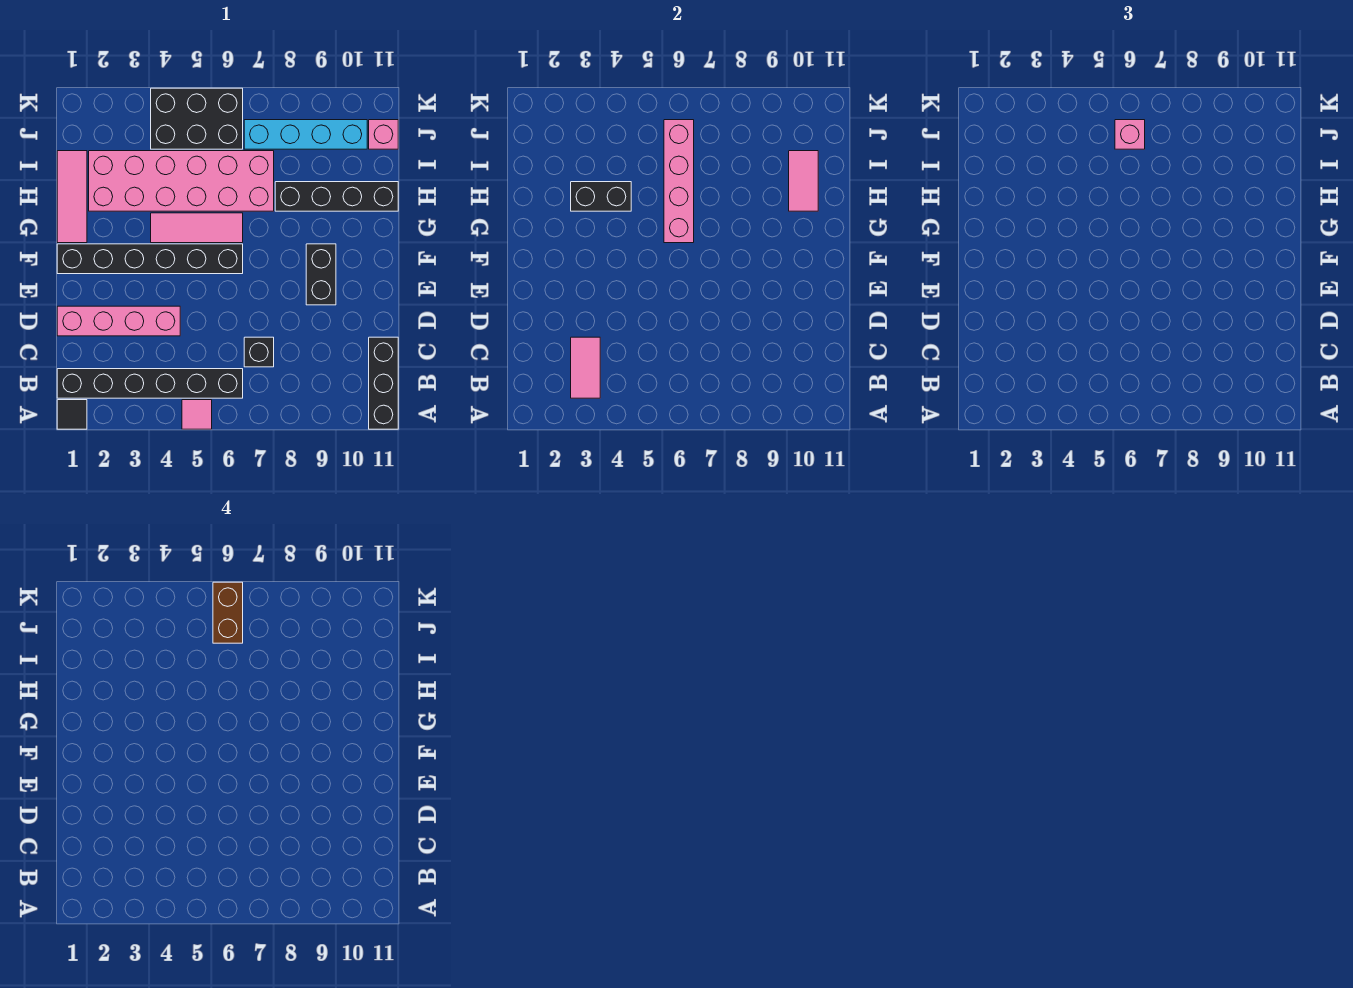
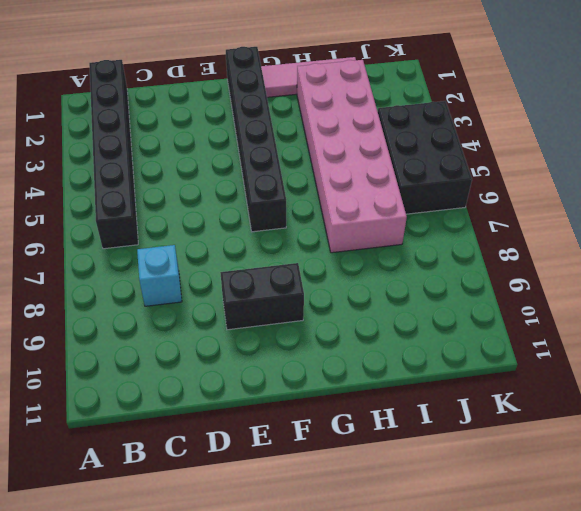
cyan 1x1 brick [137,245,182,306] -> none
none -> black 1x1 tile [57,400,87,429]
none -> pink 1x1 tile [182,400,212,429]
none -> black 1x3 brick [369,337,398,429]

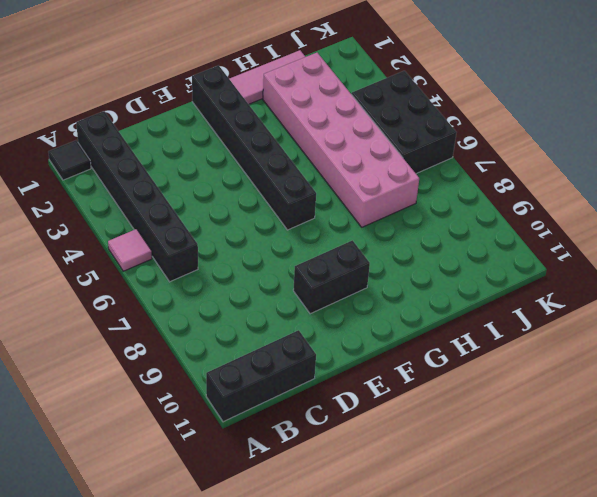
none -> black 1x1 brick [244,337,274,367]
none -> pink 1x4 brick [57,306,180,336]
none -> pink 1x3 tile [151,213,243,243]

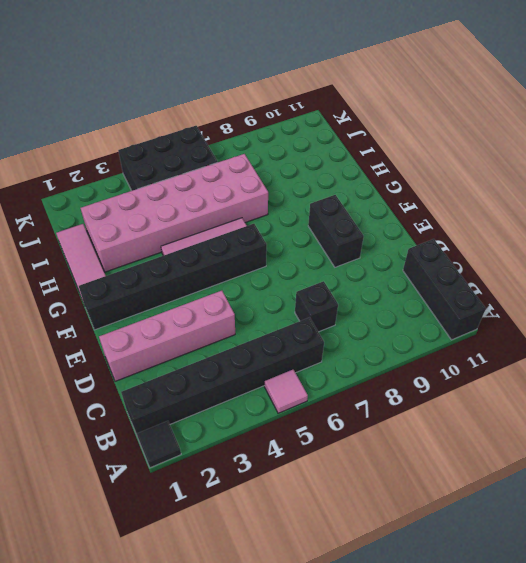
none -> black 1x4 brick [275,182,398,211]
none -> cyan 1x4 brick [244,120,367,149]
none -> pink 1x1 brick [369,120,398,149]

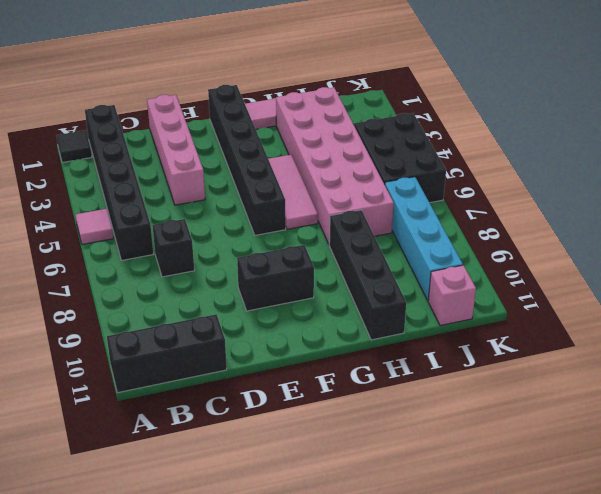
none -> pink 1x2 tile [571,337,600,398]
none -> pink 1x4 brick [664,120,694,243]
none -> black 1x2 brick [571,182,631,211]

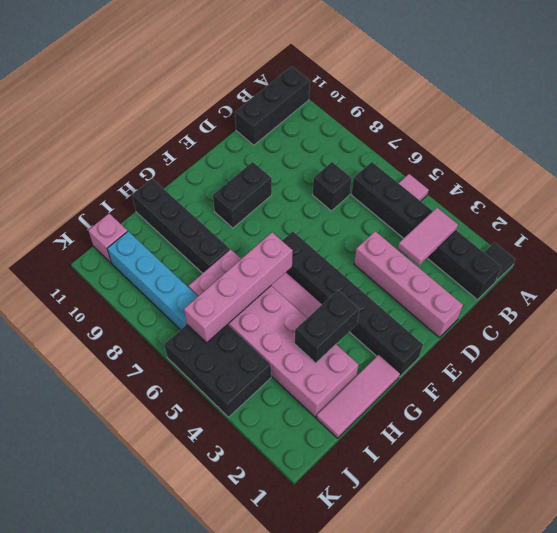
black 1x2 brick [295,290,360,363] -> black 1x2 brick turned to [571,182,631,211]
none -> pink 1x2 tile [789,151,818,211]
none -> pink 1x1 brick [1115,120,1145,149]
none -> brown 1x2 brick [213,582,243,643]

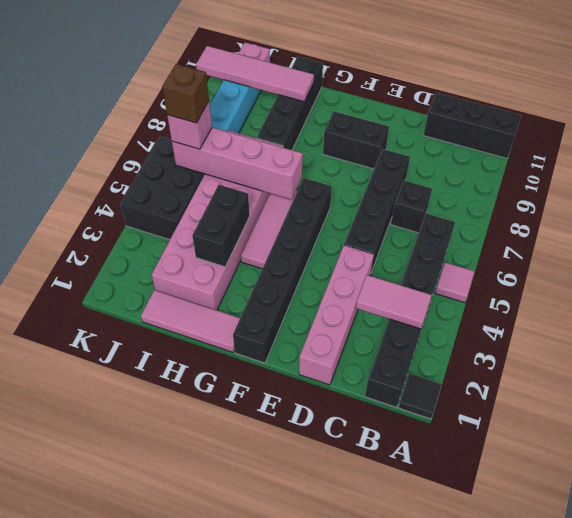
black 1x4 brick [344,149,410,272] -> none
pink 1x4 tile [196,46,314,102] -> pink 1x2 tile [789,151,818,211]
brown 1x1 brick [162,64,209,123] -> brown 1x2 brick [213,582,243,643]

